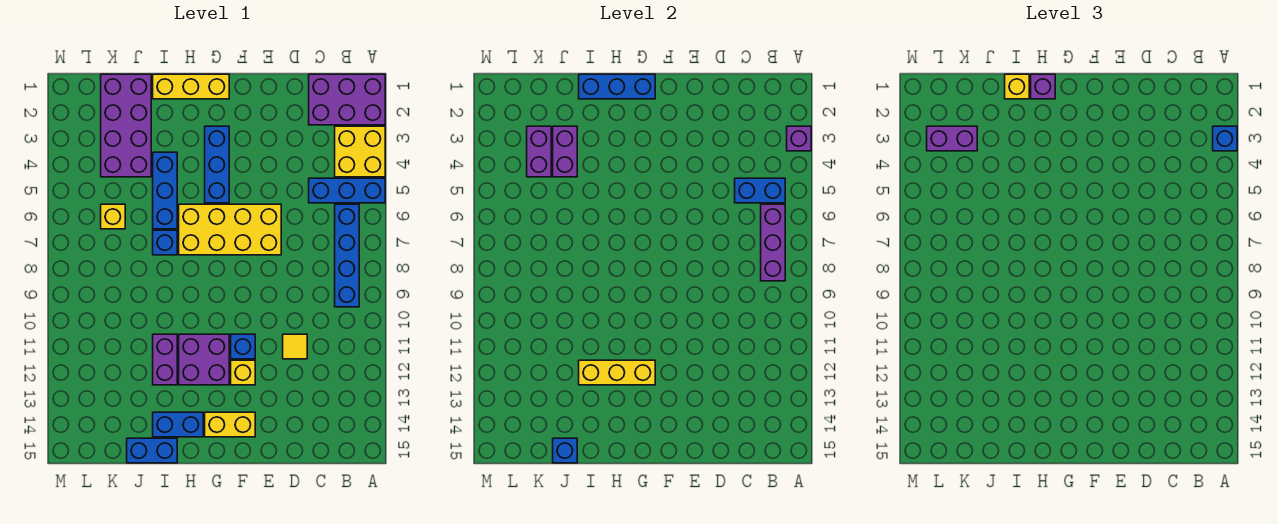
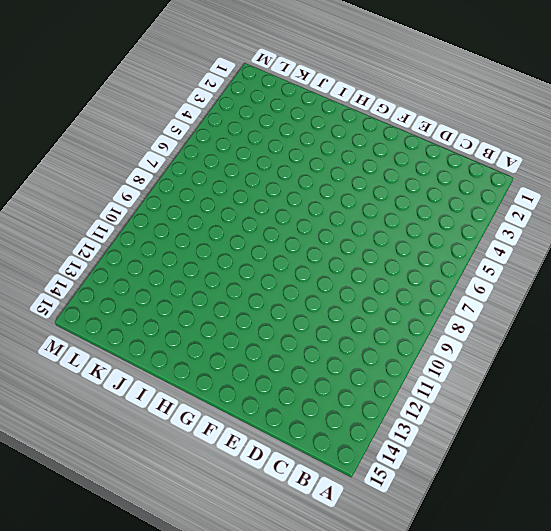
none -> purple 2x3 brick [309,74,385,125]
none -> yellow 2x2 brick [335,126,385,177]
none -> blue 1x3 brick [309,178,385,203]
none -> blue 1x4 brick [335,204,359,307]

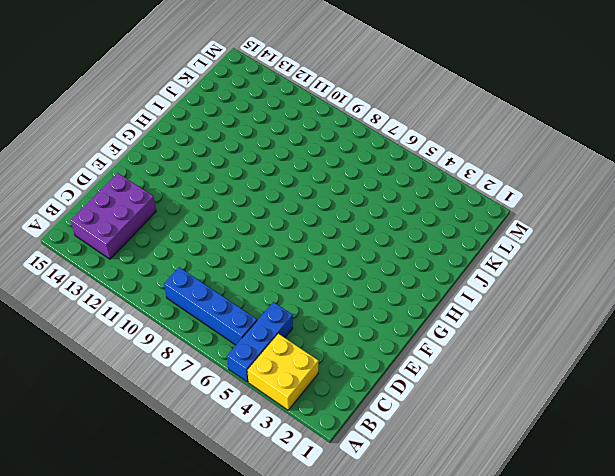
purple 2x3 brick [71,173,156,259] -> purple 2x3 brick moved to [309,74,385,125]
none -> yellow 1x1 tile [283,334,307,359]
none -> yellow 2x4 brick [179,204,281,255]
none -> blue 1x1 brick [231,334,255,359]
none -> yellow 1x1 brick [231,360,255,385]

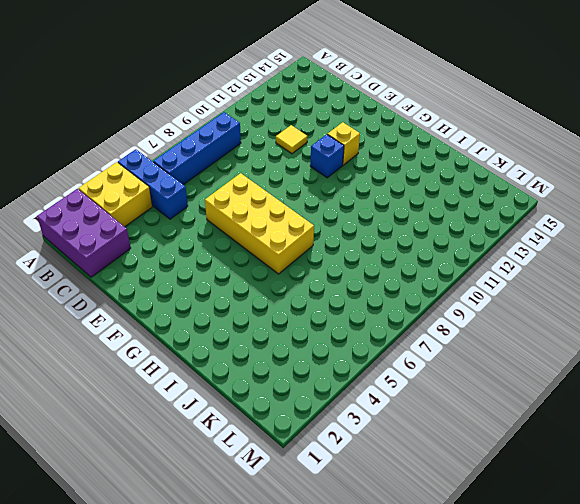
none -> yellow 1x2 brick [205,412,255,437]
none -> yellow 1x3 brick [153,74,229,99]
none -> blue 1x3 brick [205,126,229,203]
none -> purple 2x2 brick [179,334,229,385]

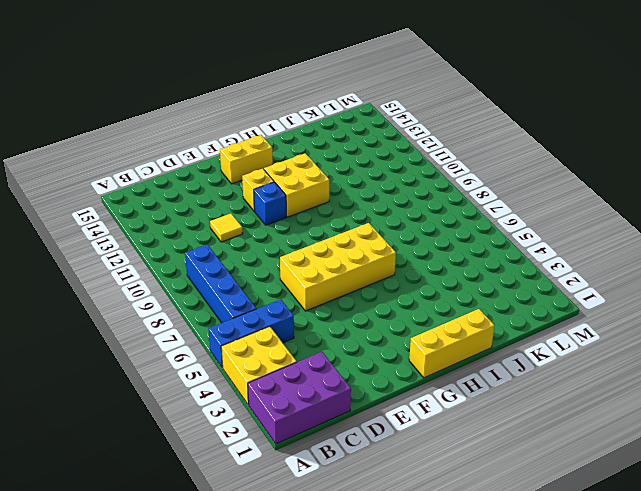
yellow 2x2 brick [264,153,329,217] -> purple 2x2 brick [179,334,229,385]
none -> blue 1x3 brick [205,126,229,203]
none -> blue 1x2 brick [153,412,203,437]
none -> blue 1x3 brick [153,152,177,229]
none -> blue 1x1 brick [153,230,177,255]

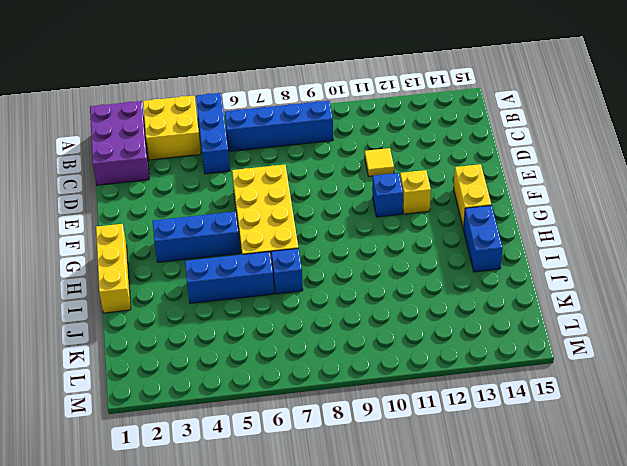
none -> purple 2x2 brick [179,334,229,385]
none -> purple 1x2 brick [153,334,177,385]
none -> blue 1x2 brick [127,438,177,463]
none -> purple 2x4 brick [101,74,151,177]

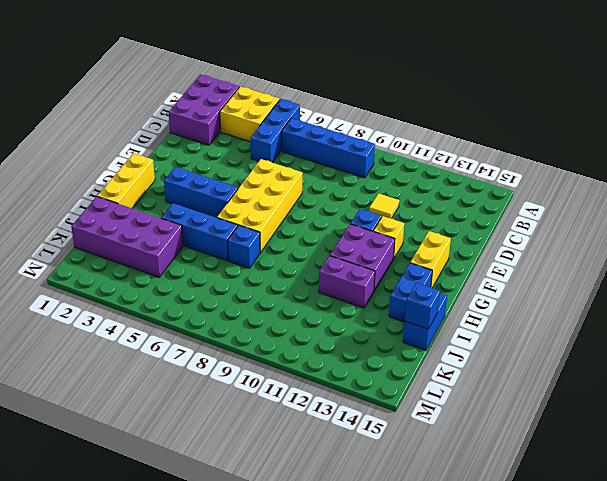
none -> yellow 1x1 brick [101,204,125,229]
none -> purple 1x1 brick [787,126,811,151]
none -> blue 1x2 brick [735,178,785,203]
none -> purple 1x3 brick [761,204,785,281]

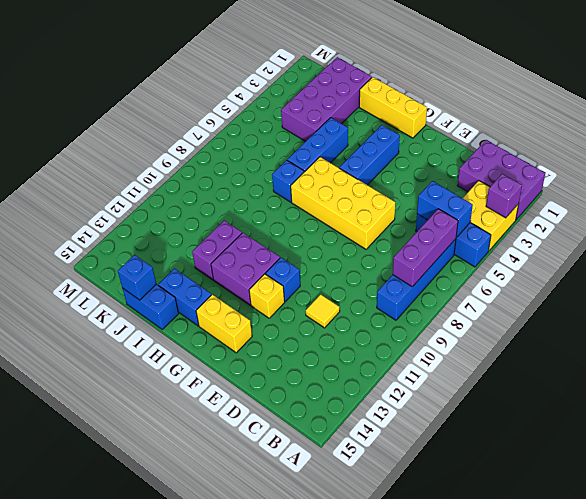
none -> yellow 1x1 brick [101,204,125,229]
none -> blue 1x3 brick [579,74,655,99]
none -> yellow 1x3 brick [579,360,655,385]
none -> purple 1x2 brick [553,126,577,177]

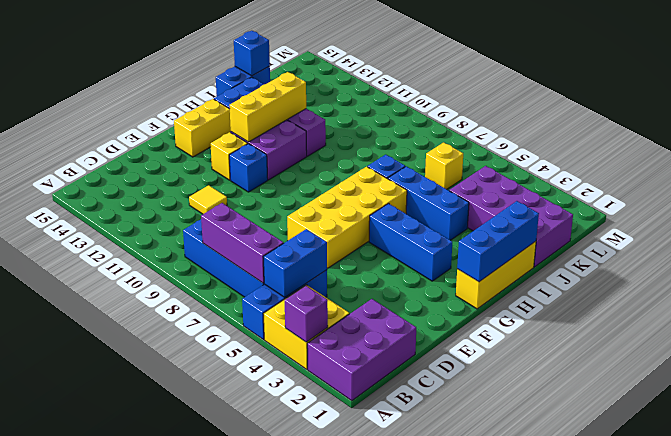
none -> purple 1x2 brick [553,126,577,177]
none -> purple 1x2 brick [527,126,551,177]
none -> blue 1x1 brick [1213,126,1237,151]
none -> purple 1x1 brick [1031,74,1055,99]

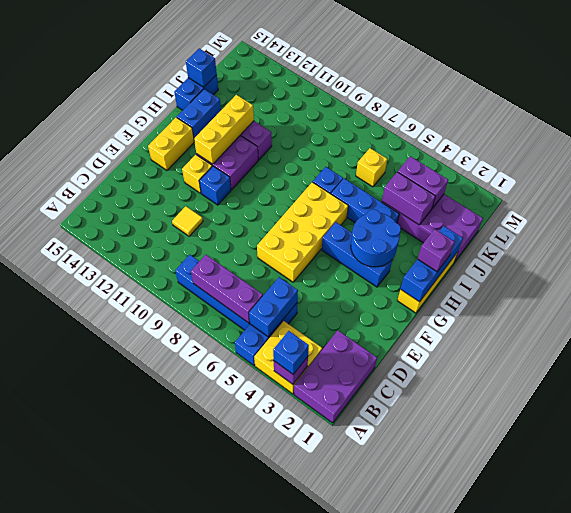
blue 2x2 round brick [351,210,401,267] -> none
none -> yellow 1x1 brick [1005,74,1029,99]
none -> purple 1x2 brick [927,126,977,151]

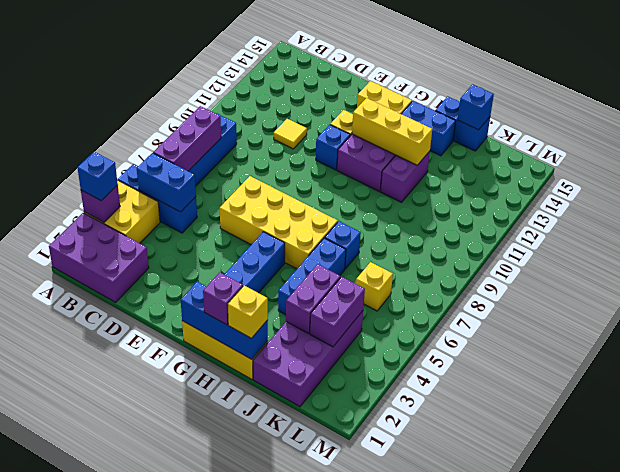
none -> purple 1x2 brick [927,126,977,151]

